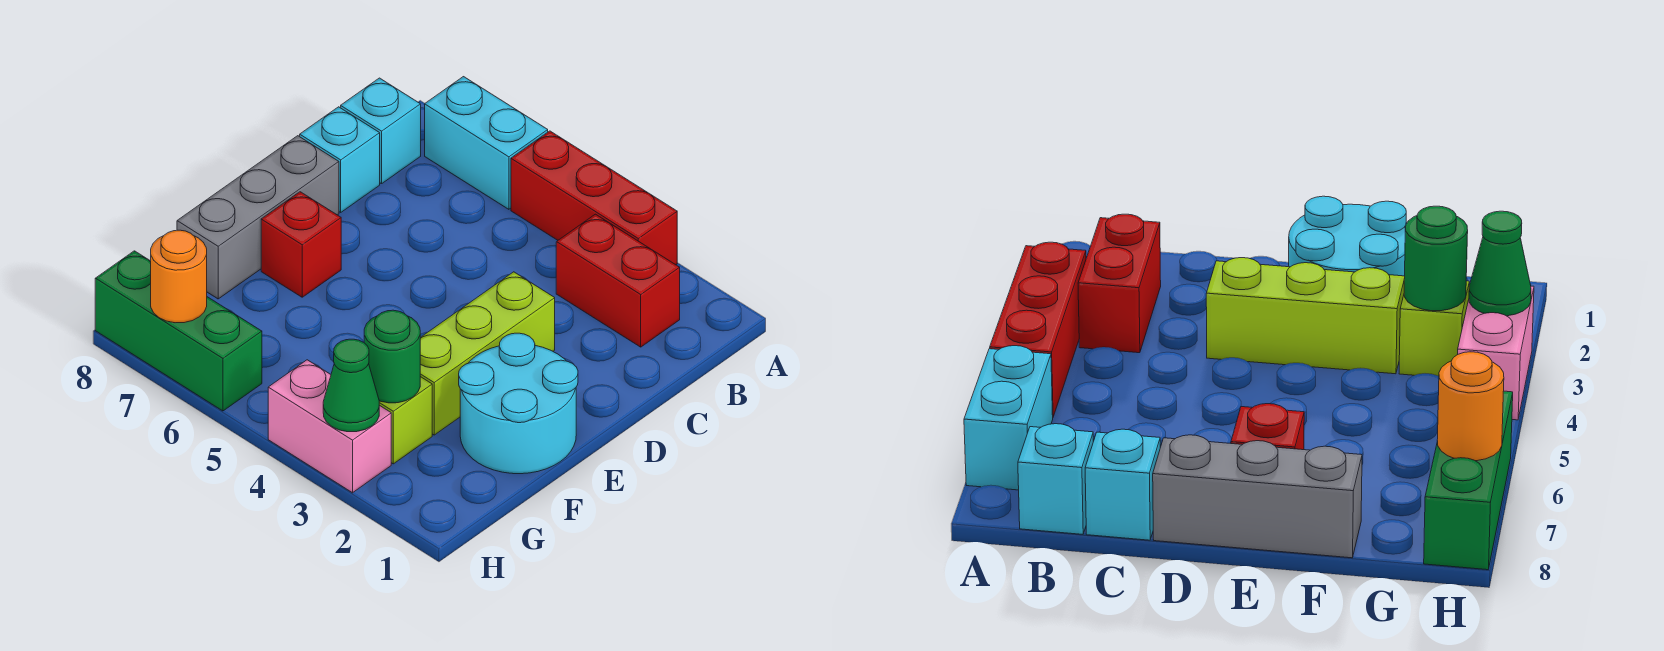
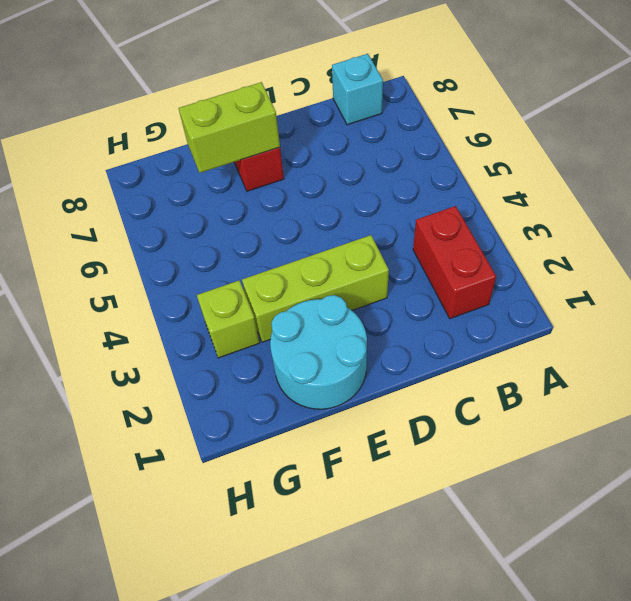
lime 1x2 brick [178,82,280,173] -> none
none -> red 1x3 brick [511,131,677,265]
none -> cyan 1x2 brick [425,77,548,209]
none -> cyan 1x1 brick [300,107,380,212]

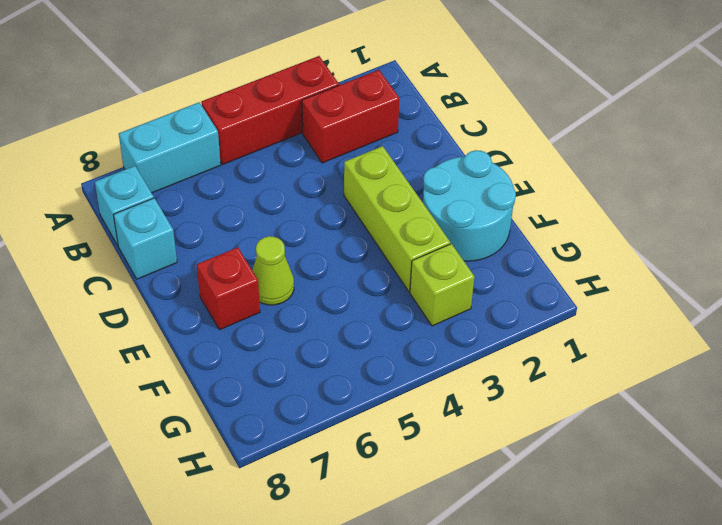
lime 1x1 cone [252,236,294,305] -> none
none -> grey 1x3 brick [177,136,339,299]
none -> pink 1x2 brick [268,360,391,493]
none -> green 1x3 brick [95,251,262,411]

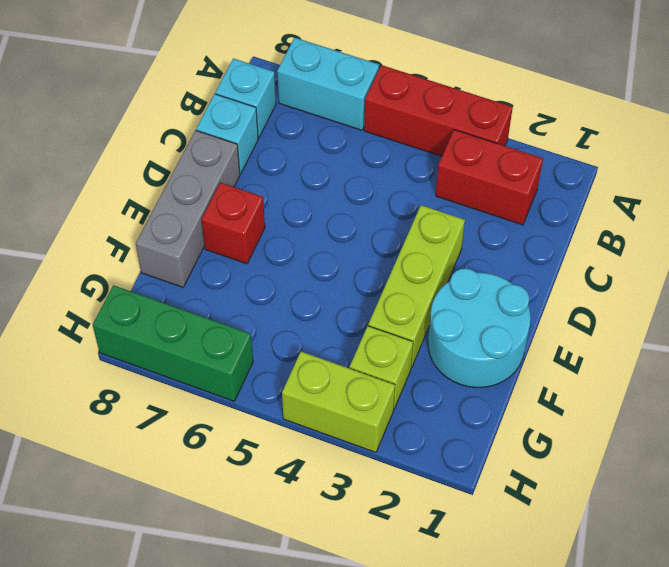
lime 1x2 brick [282,352,395,452] -> pink 1x2 brick [268,360,391,493]
none -> green 1x1 round brick [364,310,420,403]
none -> green 1x1 cone [323,339,379,432]
none -> orange 1x1 round brick [151,230,207,323]

